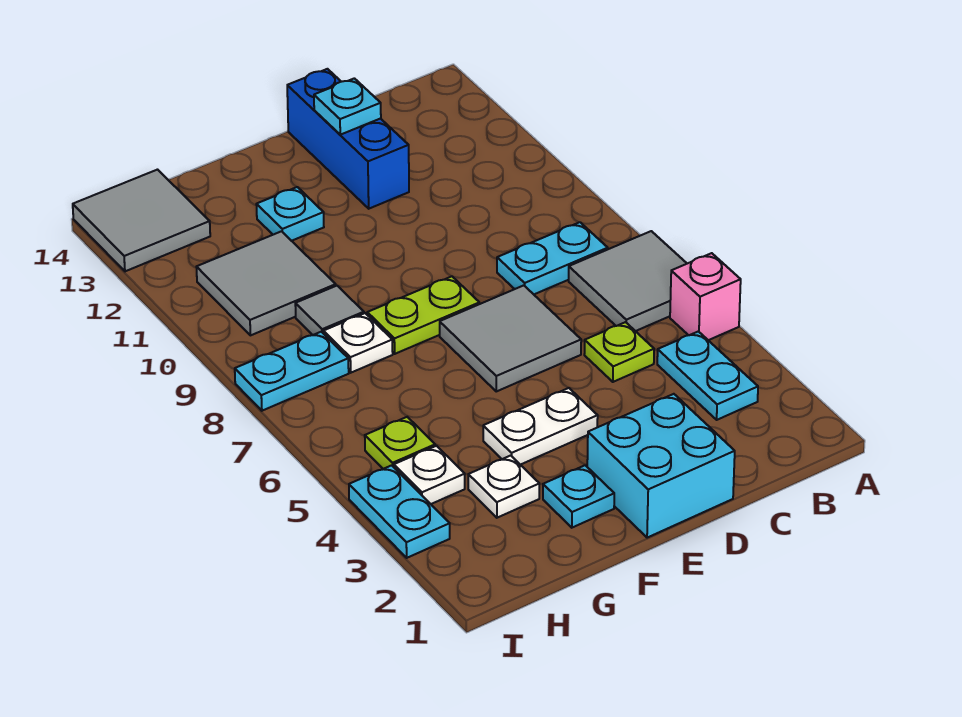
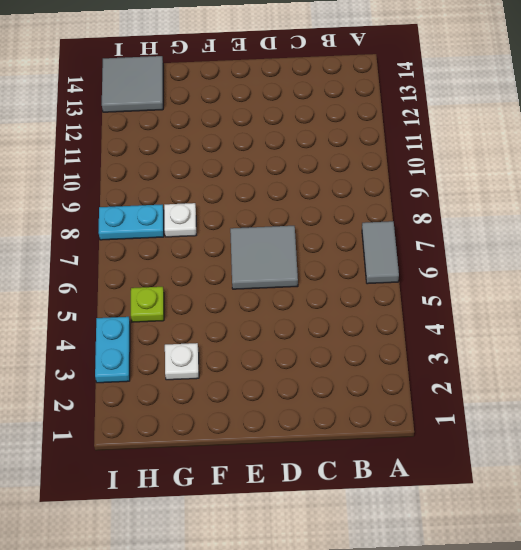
grey 1x2 tile [362,221,399,284] -> grey 2x2 tile [569,231,687,331]
none -> pink 1x1 brick [670,253,741,340]
none -> cyan 1x2 plate [657,331,758,420]
none -> cyan 1x2 plate [497,222,608,294]

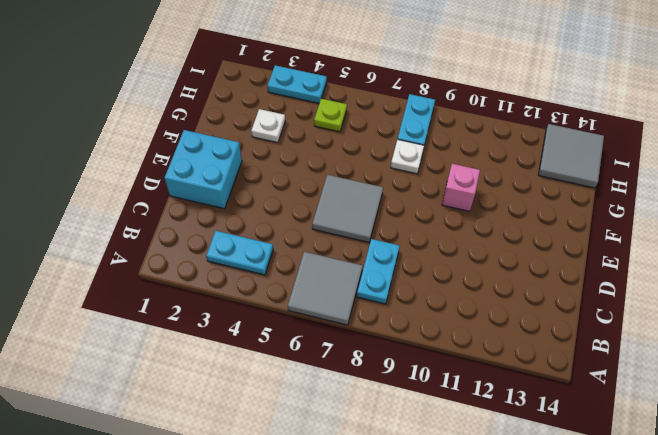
pink 1x1 brick [442,164,480,211] -> pink 1x1 brick moved to [670,253,741,340]
none -> lime 1x1 plate [584,322,654,382]
none -> blue 1x3 brick [287,69,409,209]
none -> white 1x2 plate [483,388,598,465]

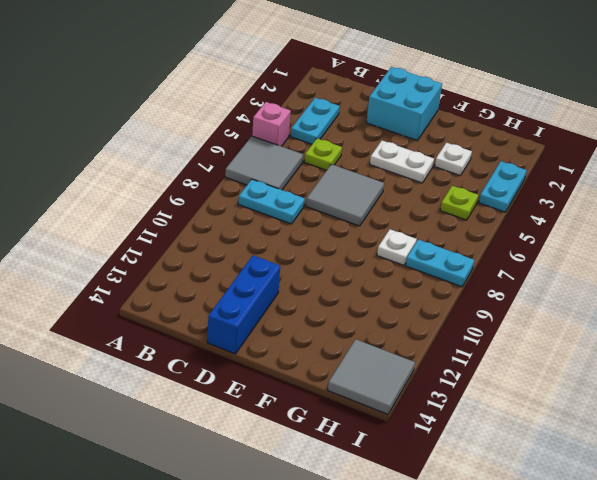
none -> lime 1x2 plate [367,276,479,354]
none -> cyan 1x1 plate [543,465,614,528]
none -> cyan 1x1 plate [256,187,324,241]

